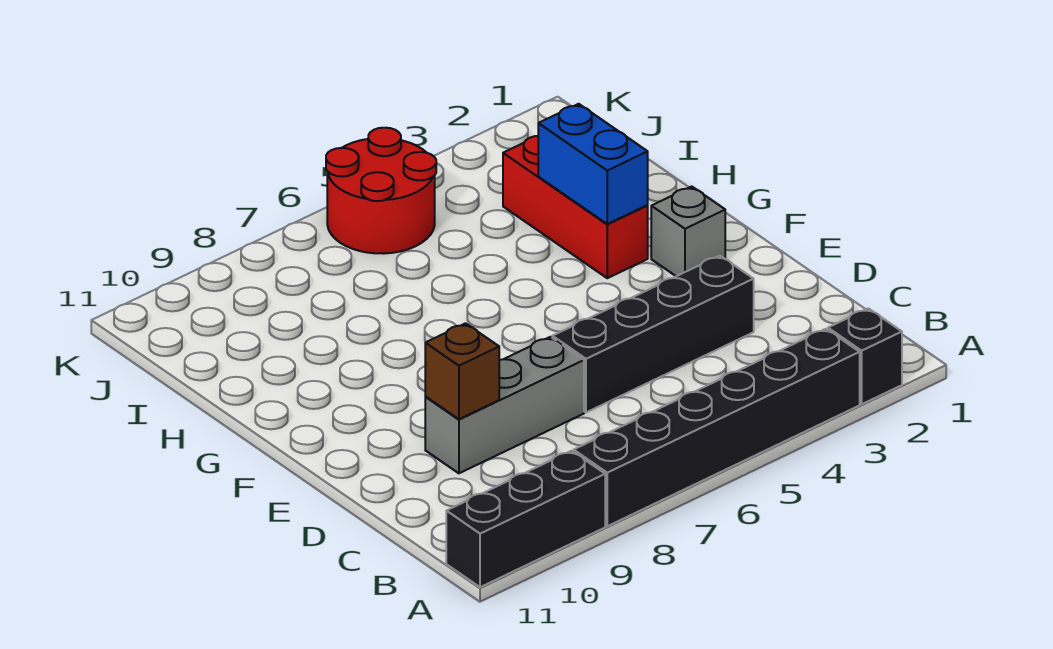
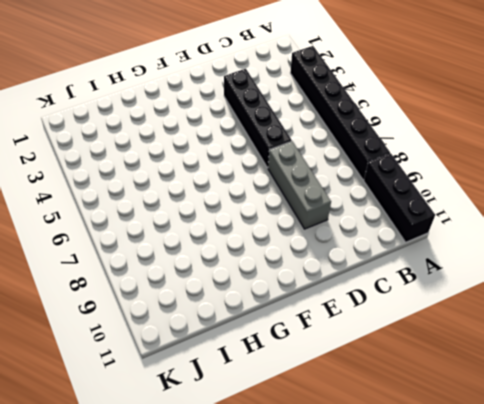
none -> black 1x1 brick [828,308,902,404]
none -> grey 1x1 brick [651,186,725,276]

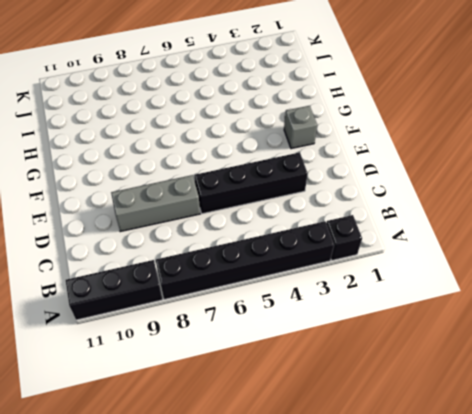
none -> red 1x3 brick [503,136,648,278]
none -> red 2x2 round brick [326,128,436,254]

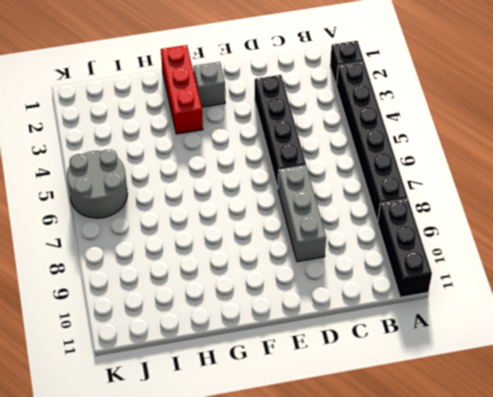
red 1x3 brick [161,45,203,134] -> red 1x3 brick turned to [503,136,648,278]
grey 2x2 round brick [67,149,128,218] -> red 2x2 round brick [326,128,436,254]
none -> brown 1x1 brick [425,323,499,419]
none -> blue 1x2 brick [538,104,648,224]

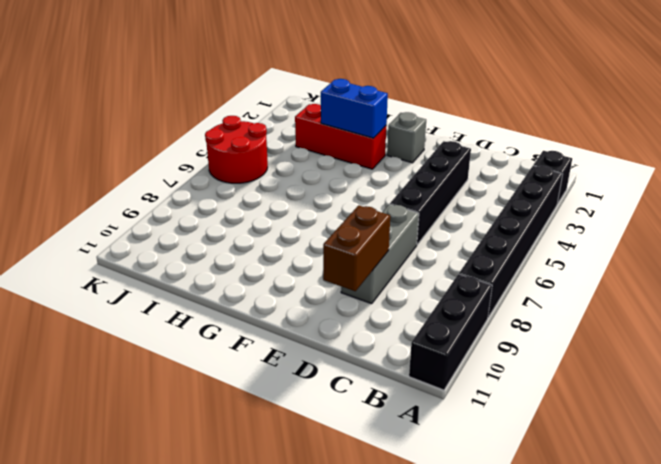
brown 1x2 brick [323,205,390,291] -> brown 1x1 brick [425,323,499,419]

